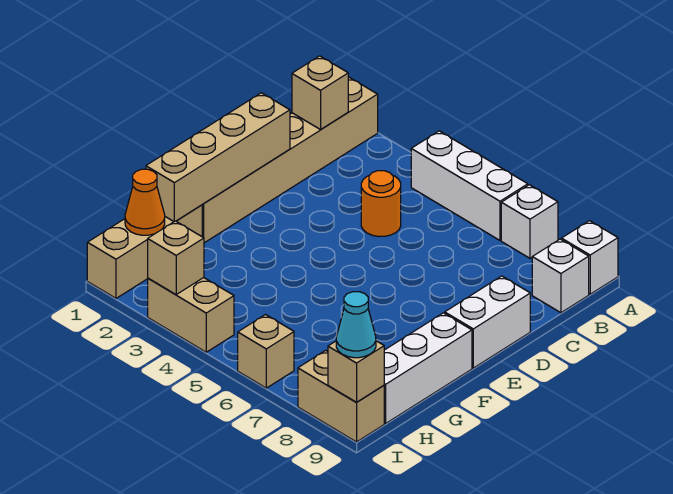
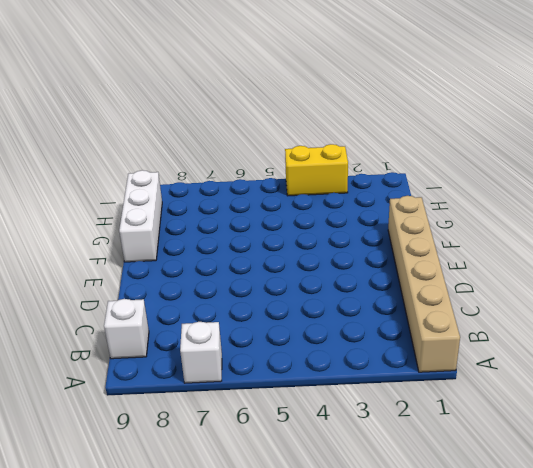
yellow 1x2 brick [285,144,348,196] -> tan 1x2 brick [148,278,234,352]
none -> white 1x3 brick [411,131,528,240]
none -> white 1x1 brick [562,221,618,294]
none -> orange 1x1 round brick [361,171,401,237]

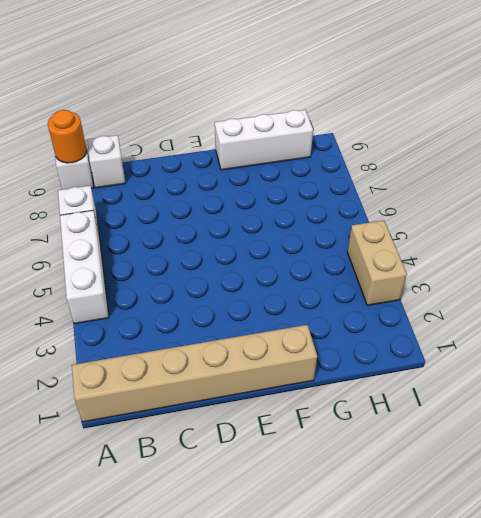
orange 1x1 round brick [48,110,87,163] -> orange 1x1 round brick moved to [361,171,401,237]
none -> white 1x2 brick [445,276,530,368]
none -> tan 1x3 brick [87,205,202,298]
none -> tan 1x1 brick [238,315,294,388]

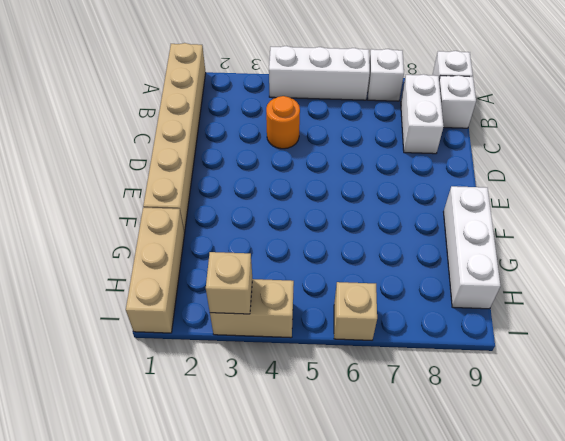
white 1x2 brick [401,74,444,154] -> white 1x2 brick moved to [445,276,530,368]
none -> tan 1x2 brick [298,350,384,442]
none -> tan 1x1 brick [292,56,348,130]
none -> tan 1x4 brick [146,93,290,221]

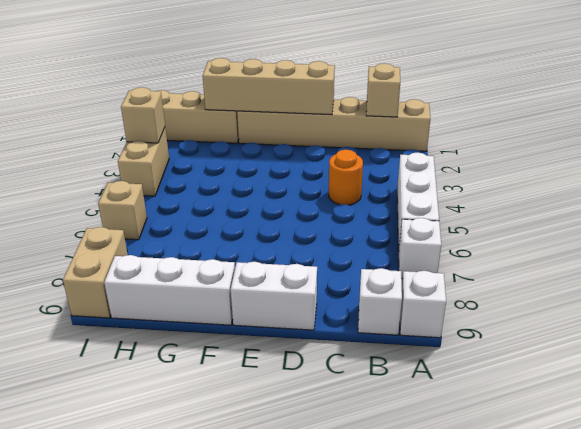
none -> orange 1x1 cone [125,169,165,235]
none -> tan 1x1 brick [328,341,384,402]
none -> cyan 1x1 cone [336,292,376,358]

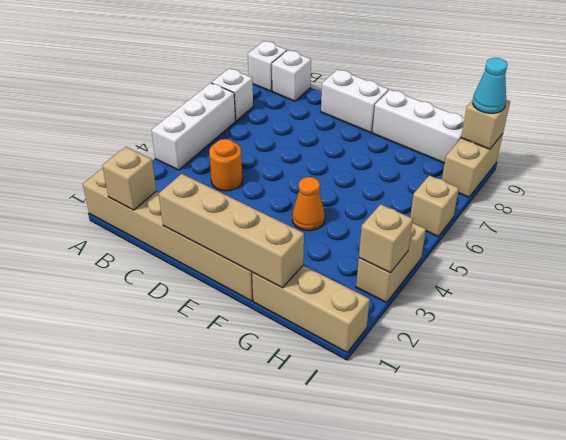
orange 1x1 cone [292,177,325,231] -> orange 1x1 cone moved to [125,169,165,235]

